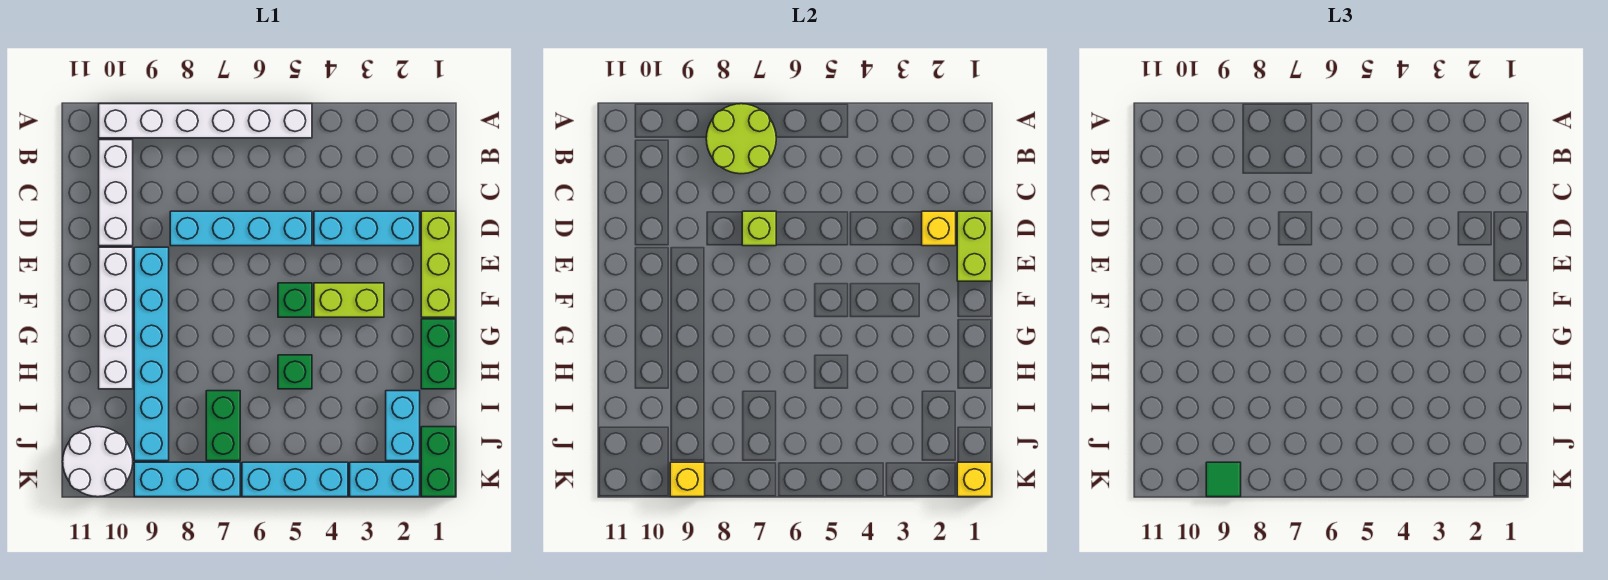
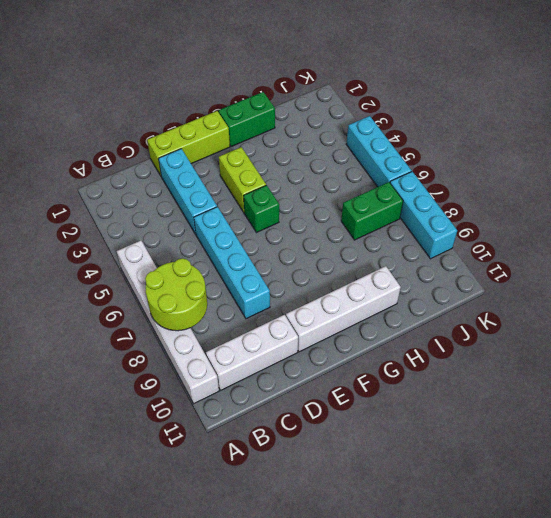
none -> cyan 1x6 brick [134,247,169,461]
none -> green 1x1 brick [278,355,312,389]
none -> cyan 1x2 brick [386,391,420,461]

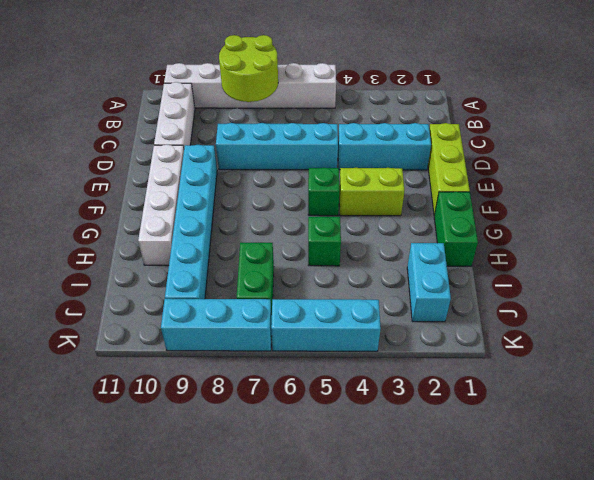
none -> green 1x2 brick [421,427,456,497]
none -> white 2x2 round brick [63,427,133,497]
none -> cyan 1x2 brick [350,462,420,497]

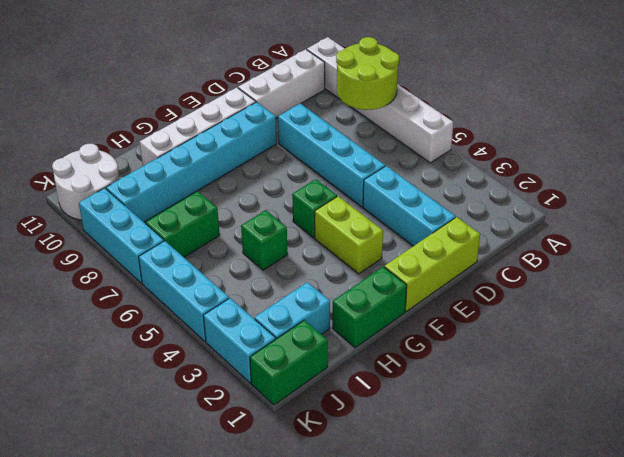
none -> lime 1x2 brick [957,211,992,281]
none -> yellow 1x1 brick [922,211,956,246]
none -> lime 1x1 brick [742,211,776,246]

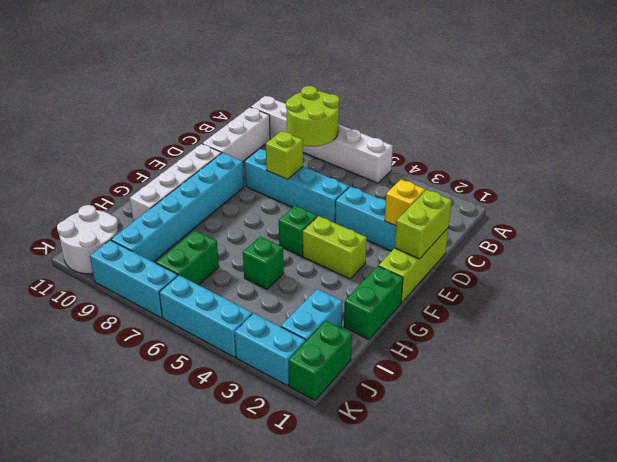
none -> yellow 1x1 brick [957,462,992,497]
none -> yellow 1x1 brick [670,462,705,497]
none -> green 1x1 tile [1206,462,1241,497]

